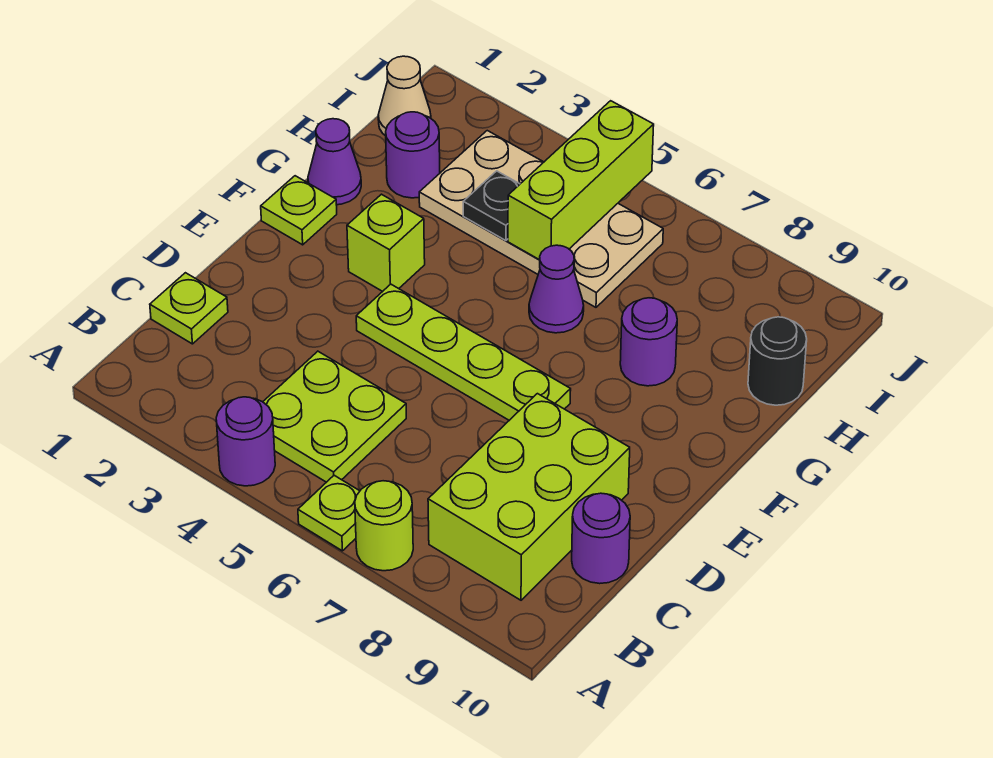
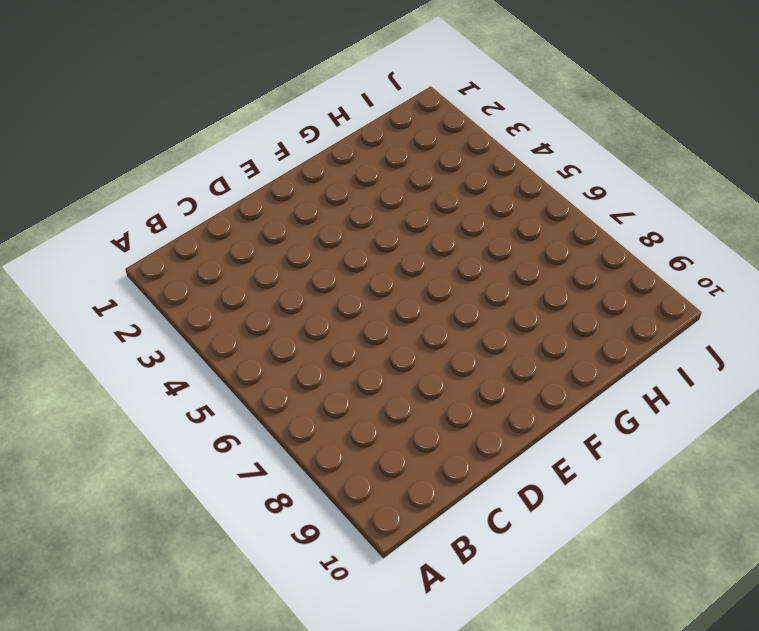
none -> purple 1x1 round brick [216,397,275,486]
none -> lime 1x1 plate [298,475,360,551]
none -> lime 1x1 round brick [355,481,413,571]

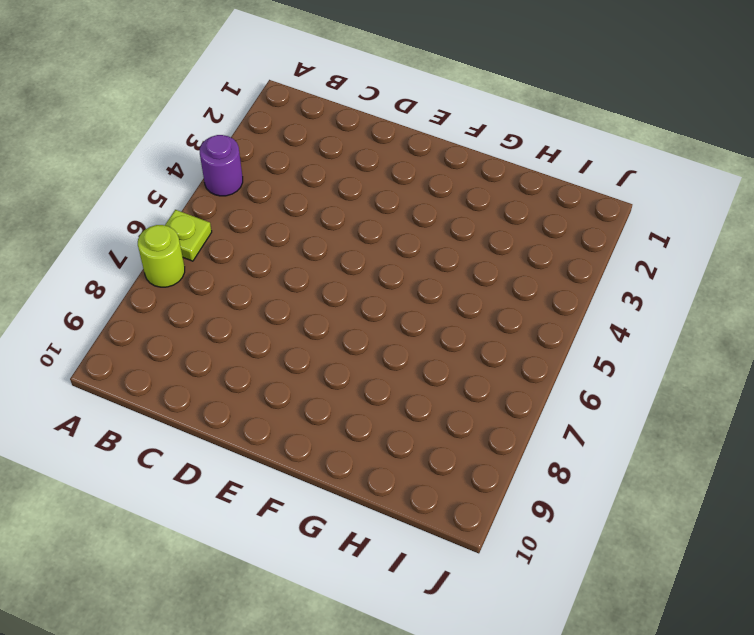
none -> lime 2x2 plate [263,351,406,482]
none -> lime 2x3 brick [428,394,630,600]
none -> lime 1x1 plate [150,273,228,344]

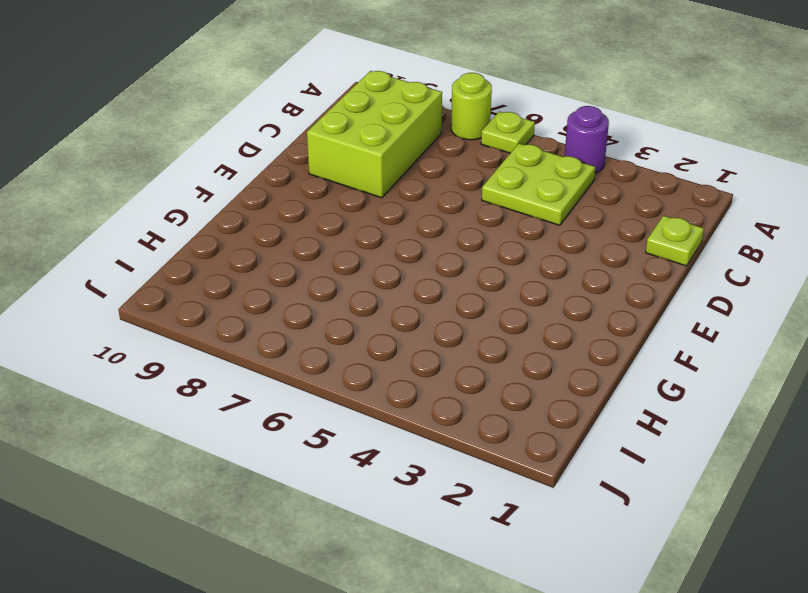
none -> purple 1x1 round brick [572,493,630,584]
none -> lime 1x4 plate [356,284,571,420]
none -> lime 1x1 plate [261,176,337,245]

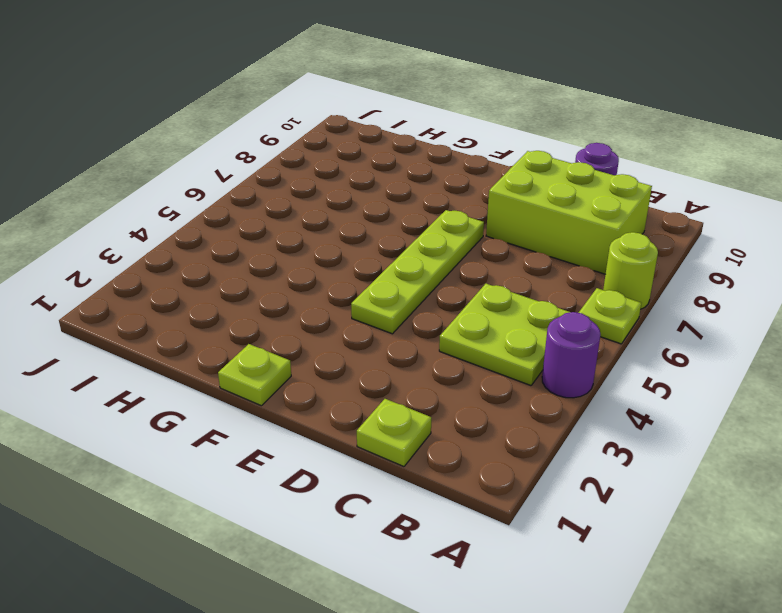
none -> lime 1x1 brick [347,194,425,291]
none -> purple 1x1 cone [308,119,361,205]
none -> purple 1x1 cone [529,245,584,333]

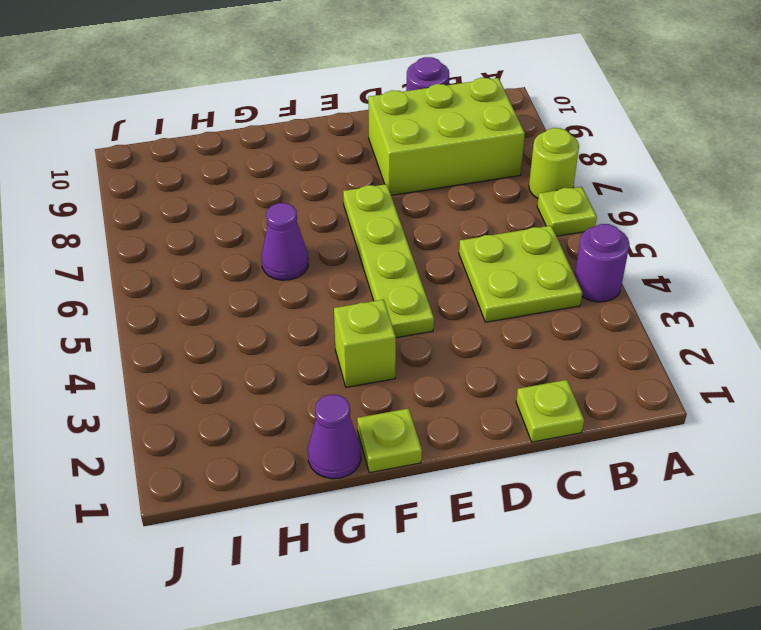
none -> purple 1x1 round brick [620,298,677,386]
none -> purple 1x1 round brick [386,112,440,198]
none -> tan 2x4 plate [419,131,663,307]

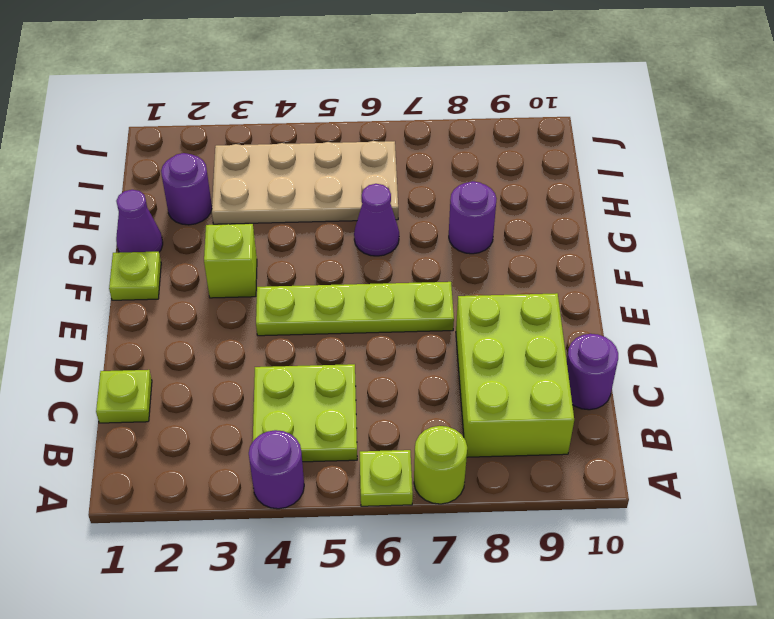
none -> black 1x1 round brick [748,317,807,405]
none -> tan 1x1 cone [378,56,431,136]
none -> black 1x1 plate [463,171,520,241]

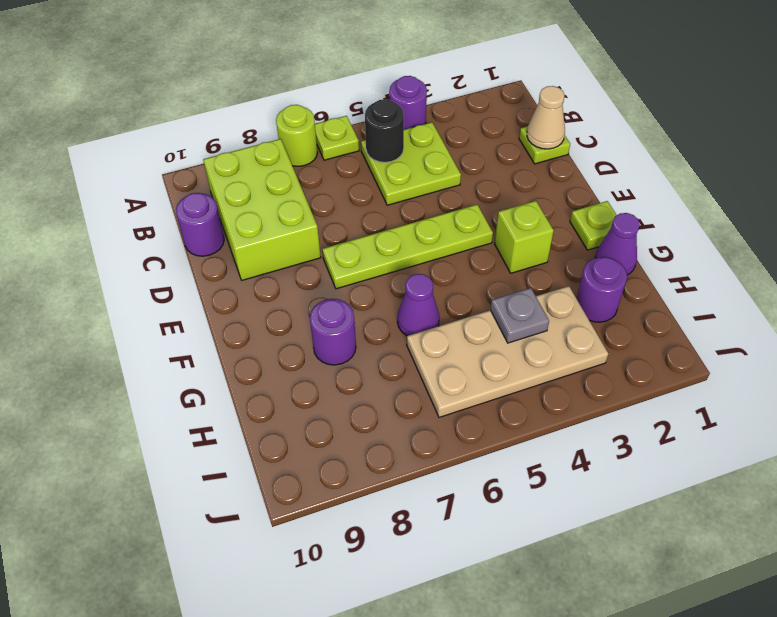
black 1x1 round brick [365,99,404,162] -> black 1x1 round brick moved to [748,317,807,405]
tan 1x1 cone [527,86,565,149] -> tan 1x1 cone moved to [378,56,431,136]
grey 1x1 plate [490,288,549,343] -> black 1x1 plate [463,171,520,241]
none -> lime 1x3 brick [508,101,654,260]

